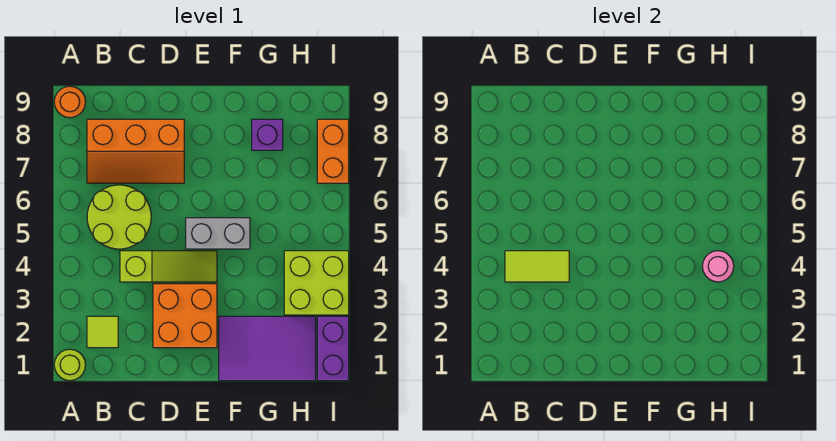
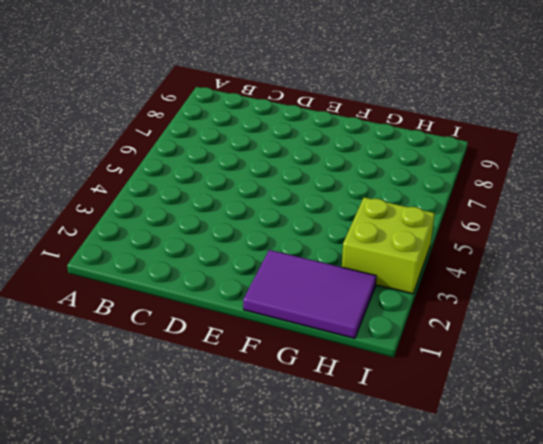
none -> lime 1x1 round brick [54,349,85,381]
none -> orange 1x1 round brick [54,86,85,118]
none -> lime 1x1 tile [87,316,118,348]

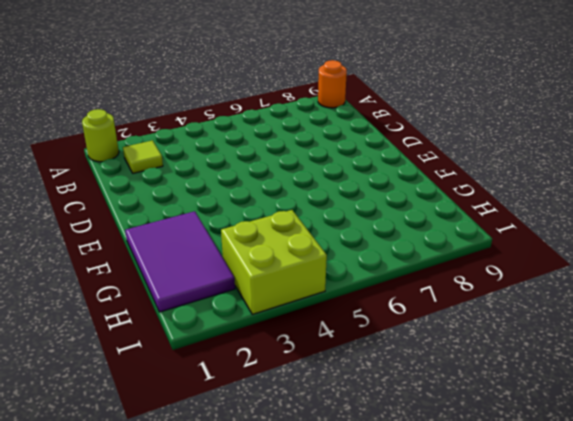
none -> lime 2x2 round brick [87,185,151,249]
none -> orange 2x3 slope [87,119,184,183]
none -> lime 1x3 slope [120,251,217,282]

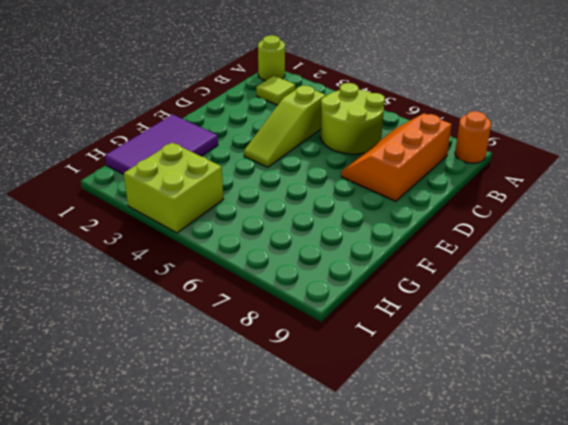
none -> orange 2x2 brick [153,284,217,348]
none -> grey 1x2 brick [186,218,250,249]
none -> purple 1x1 brick [252,119,283,150]

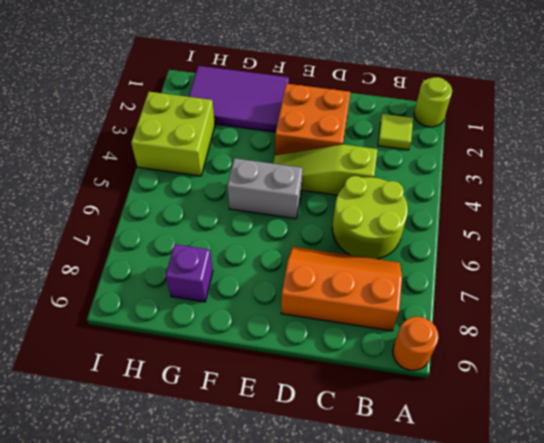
none -> purple 1x2 brick [317,316,349,381]
none -> orange 1x2 brick [317,119,349,183]
none -> lime 1x2 tile [505,251,569,282]

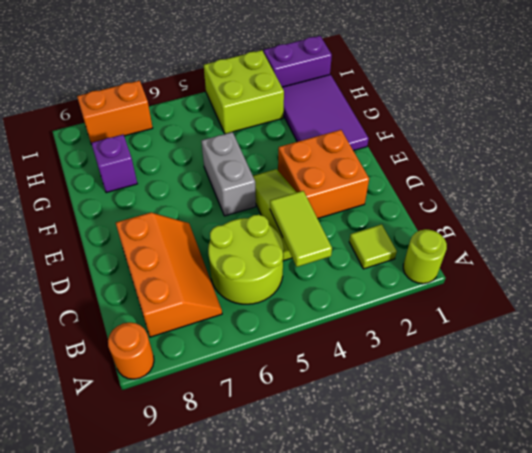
none -> pink 1x1 round brick [702,251,734,282]

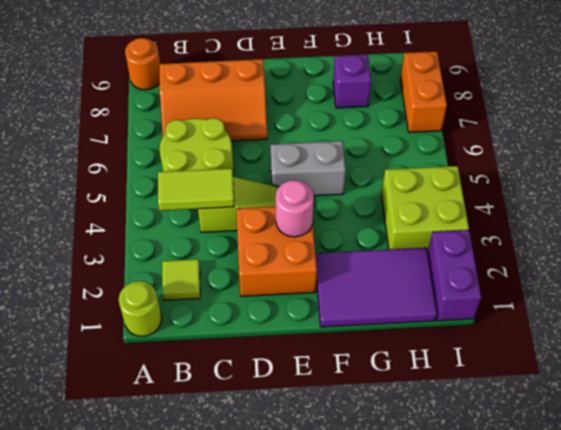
pink 1x1 round brick [276,180,314,237] -> pink 1x1 round brick moved to [702,251,734,282]

